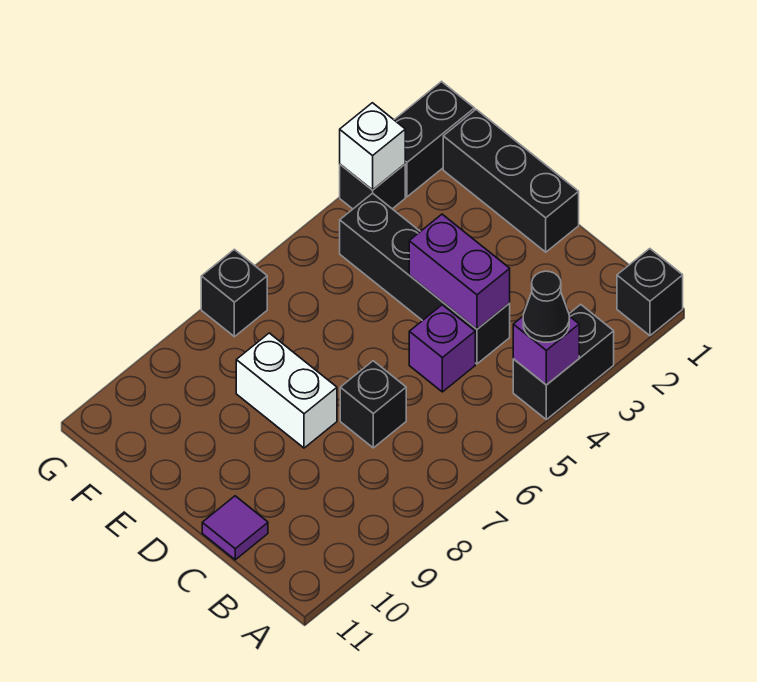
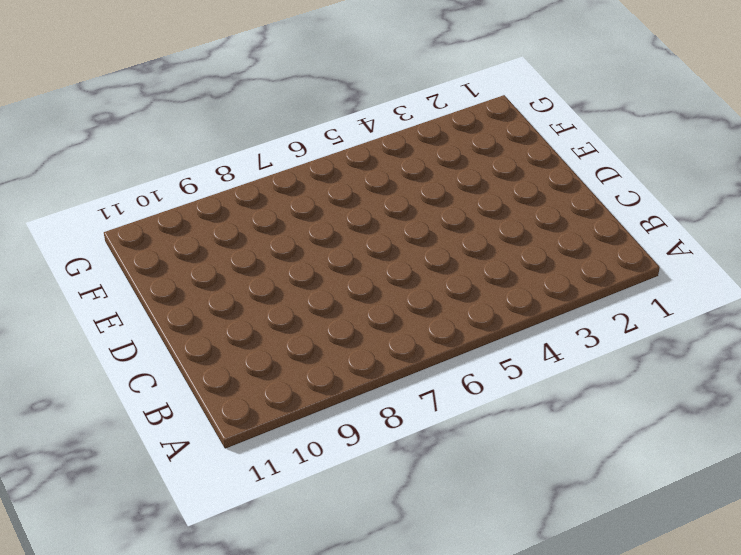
none -> black 1x1 brick [617,249,683,336]
none -> black 1x2 brick [513,304,614,419]
none -> black 1x4 brick [340,193,510,364]

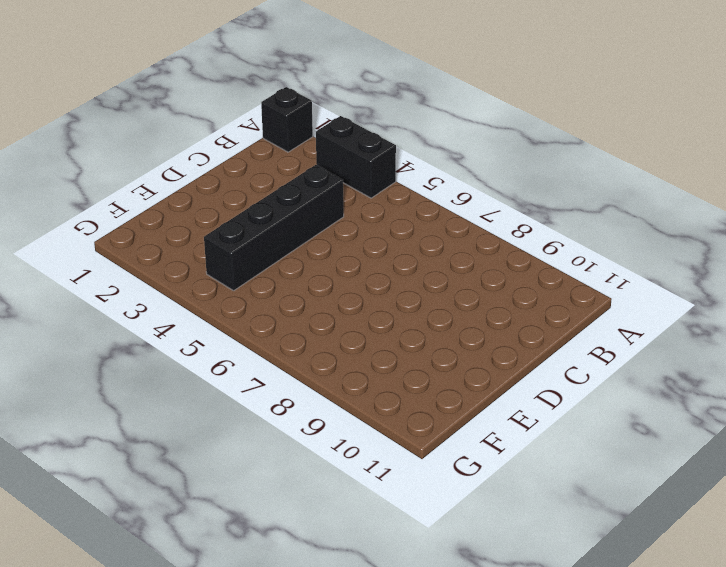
none -> purple 1x1 brick [409,305,475,392]
none -> black 1x1 brick [340,361,406,448]
none -> purple 1x1 tile [202,496,268,560]

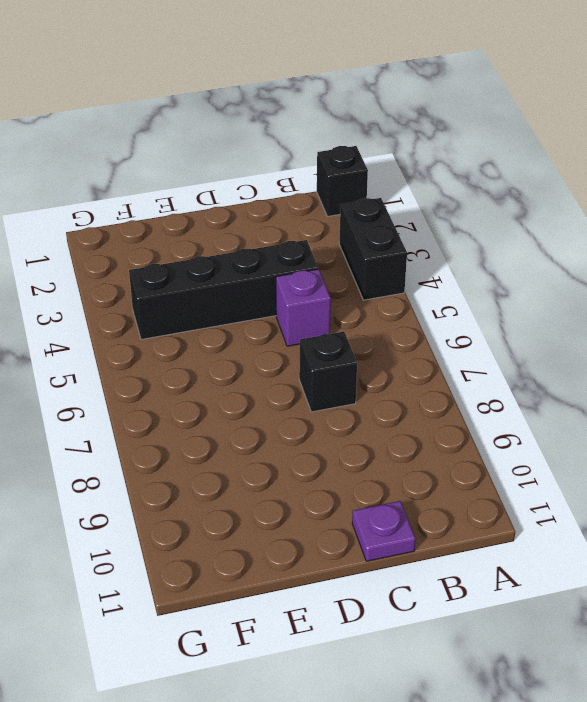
purple 1x1 plate [352,501,416,561] -> purple 1x1 tile [202,496,268,560]
none -> black 1x3 brick [443,110,579,252]
none -> white 1x2 brick [236,333,337,448]
none -> black 1x2 brick [394,82,475,197]

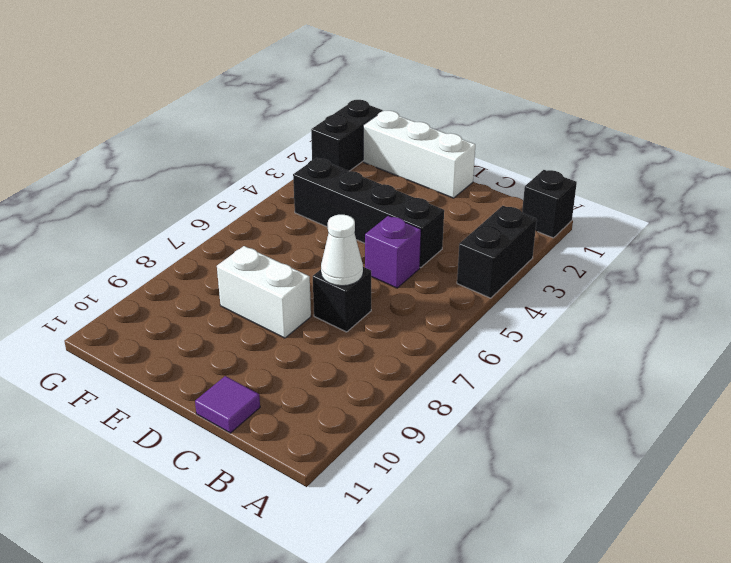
white 1x1 cone [321,215,363,286] -> none
white 1x3 brick [363,111,475,198] -> black 1x3 brick [443,110,579,252]
none -> black 1x1 brick [340,164,405,209]
none -> black 1x1 brick [201,249,267,337]
none -> purple 1x1 brick [513,316,579,385]

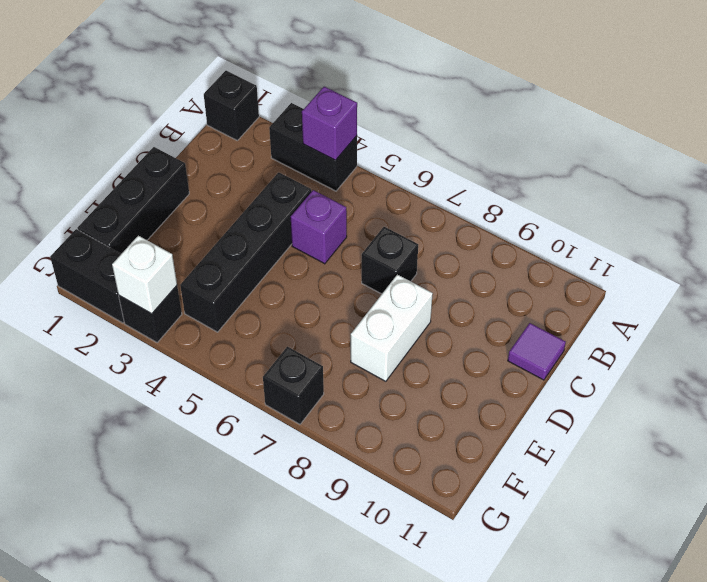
none -> purple 1x2 brick [409,214,510,329]
none -> black 1x1 cone [523,271,569,342]

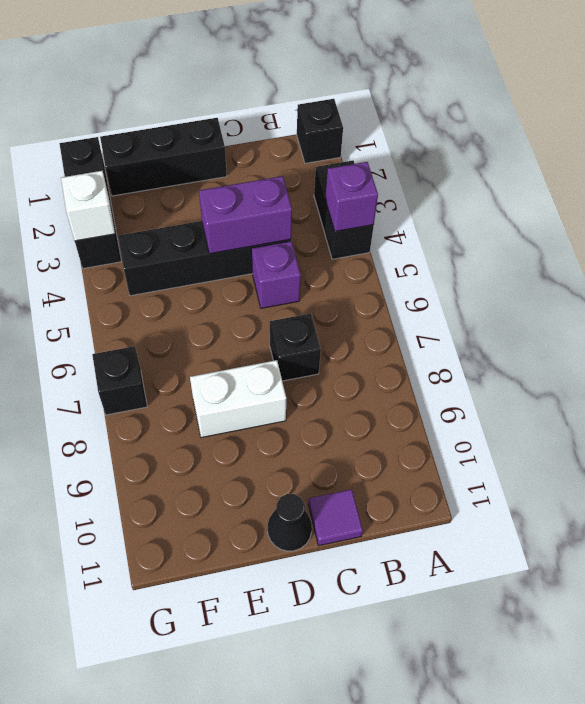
black 1x1 cone [268,494,312,551] -> black 1x1 cone moved to [523,271,569,342]

